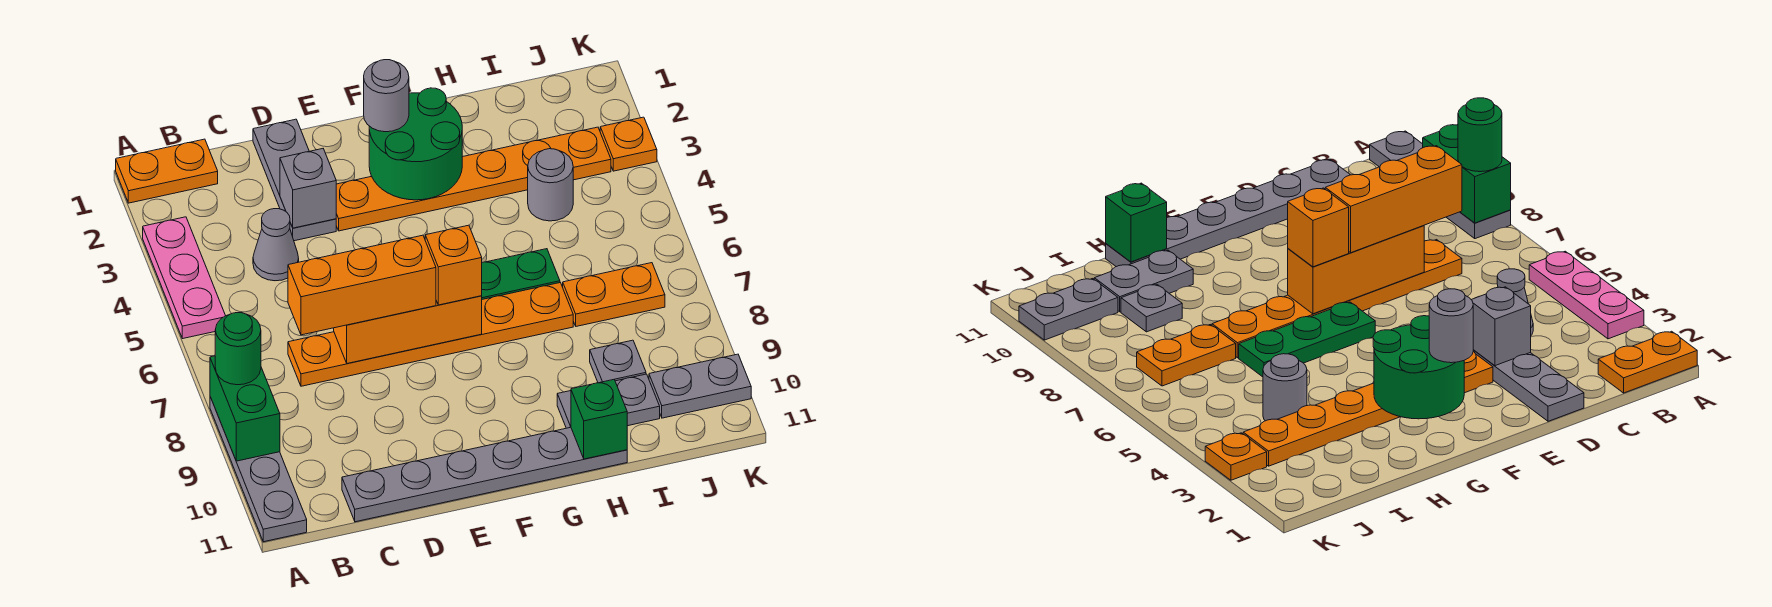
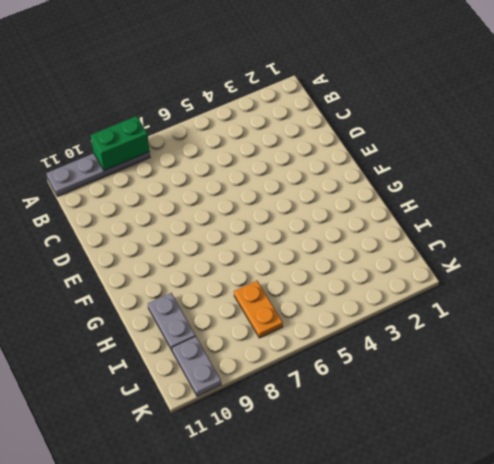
none -> orange 1x2 plate [116,139,218,203]
none -> pink 1x3 plate [143,217,225,339]
none -> grey 1x1 cone [253,209,299,281]

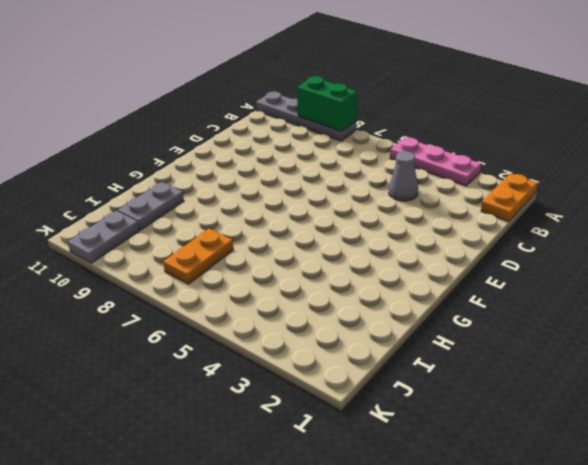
none -> orange 1x6 plate [288,283,573,386]
none -> grey 1x6 plate [342,427,627,522]
none -> grey 1x3 plate [253,119,336,241]

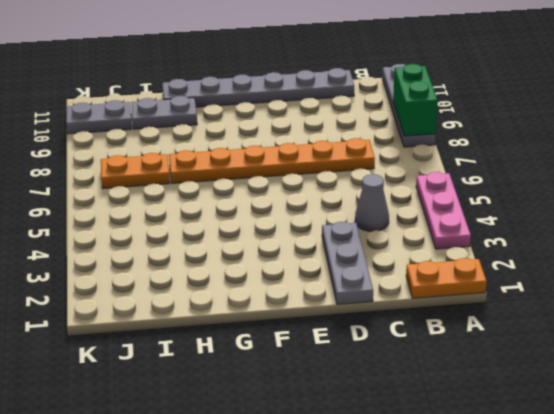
none -> orange 1x6 plate [336,127,611,231]
none -> green 1x3 plate [482,249,560,299]
none -> grey 1x1 round brick [528,149,573,221]

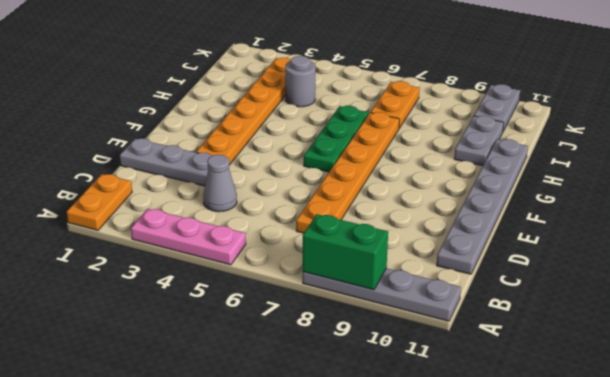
none -> grey 1x1 plate [590,340,646,383]
none -> orange 1x1 plate [600,117,657,171]
none -> grey 1x1 brick [280,149,336,228]

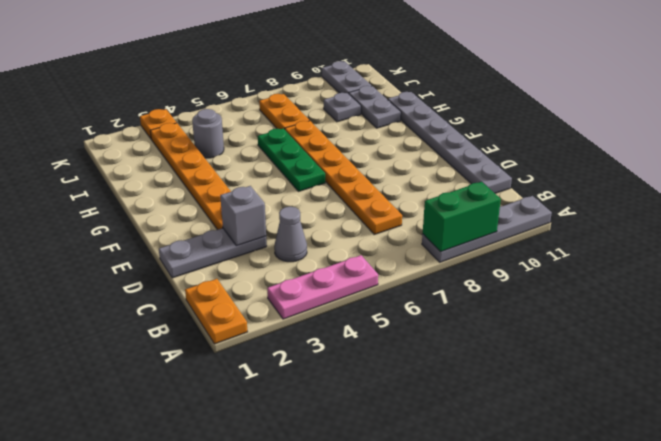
none -> orange 1x3 brick [334,296,482,363]
none -> green 2x2 round brick [369,88,462,200]
none -> green 1x1 brick [571,379,627,459]

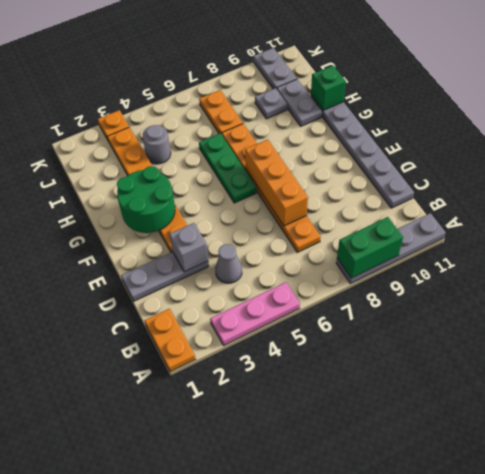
none -> green 1x1 round brick [215,313,261,385]
none -> orange 1x3 brick [288,235,436,335]
none -> grey 1x1 round brick [364,60,409,132]

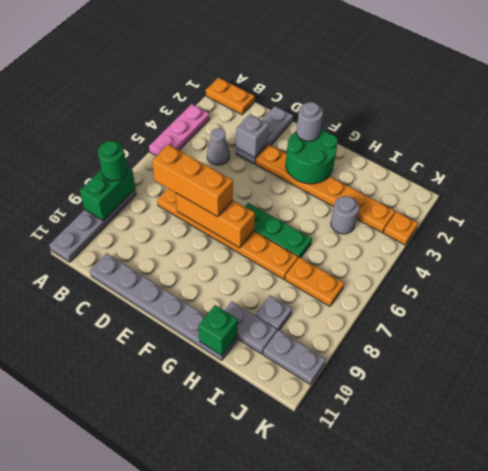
none -> orange 1x1 brick [425,225,482,305]

